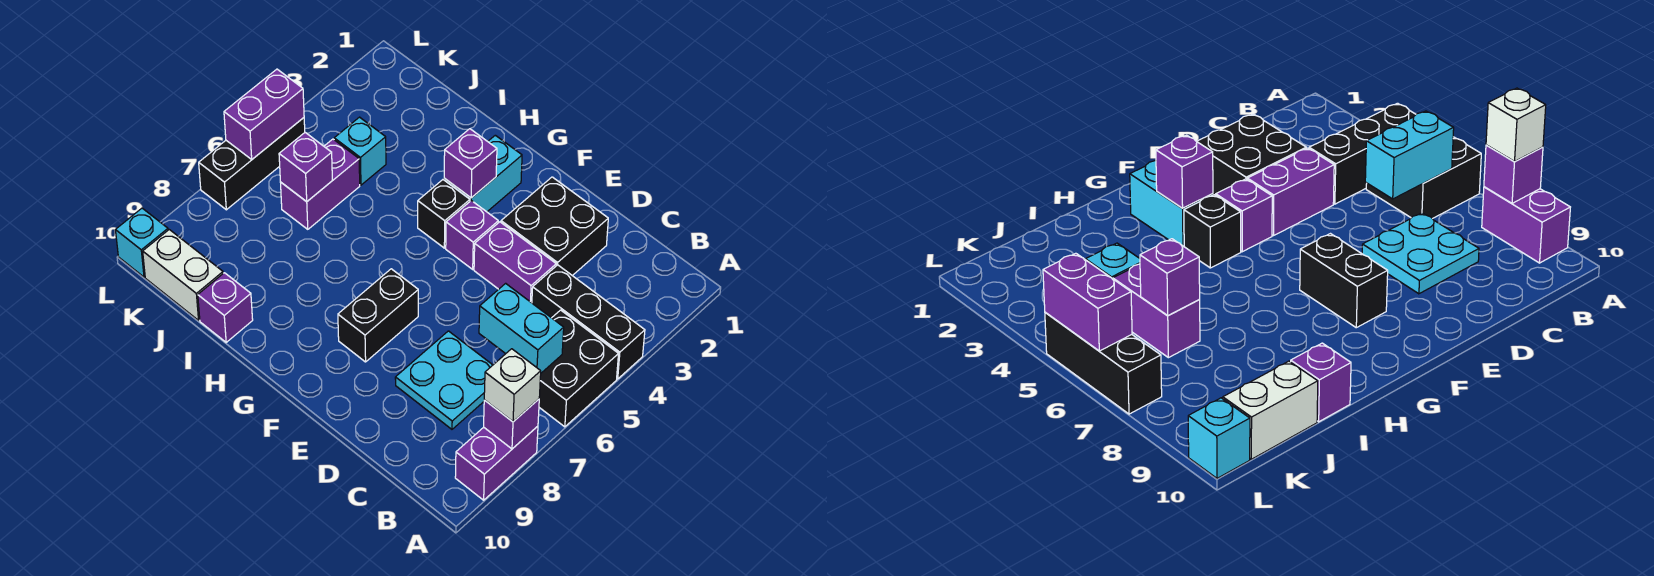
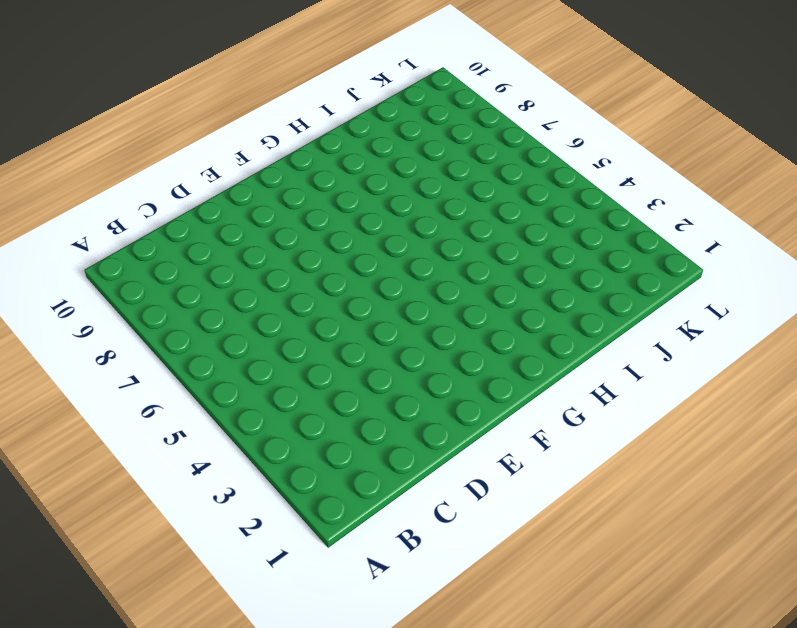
none -> black 1x3 brick [532,265,645,379]
none -> black 2x2 brick [539,310,619,427]
none -> purple 1x2 brick [455,426,538,500]

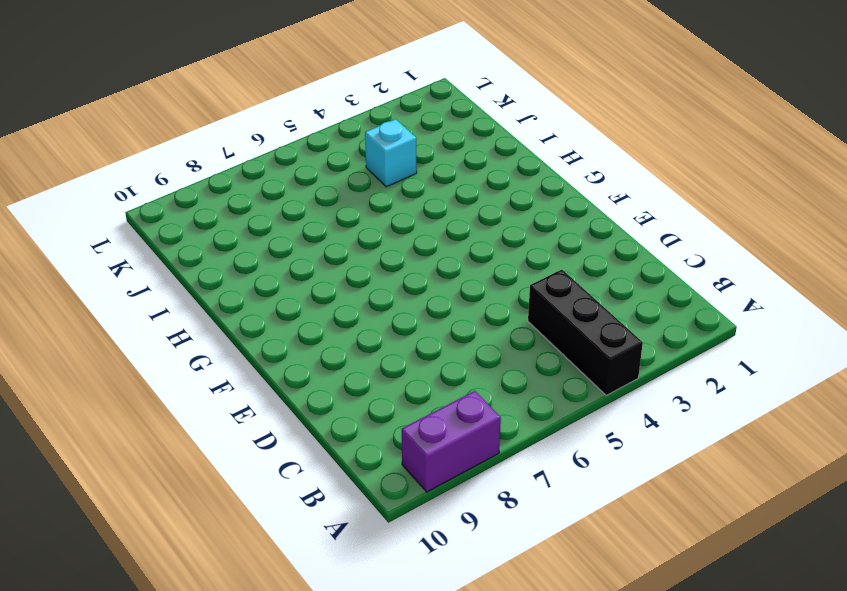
none -> black 2x2 brick [539,310,619,427]
none -> cyan 2x2 plate [395,331,492,429]
none -> black 2x2 brick [501,177,608,276]

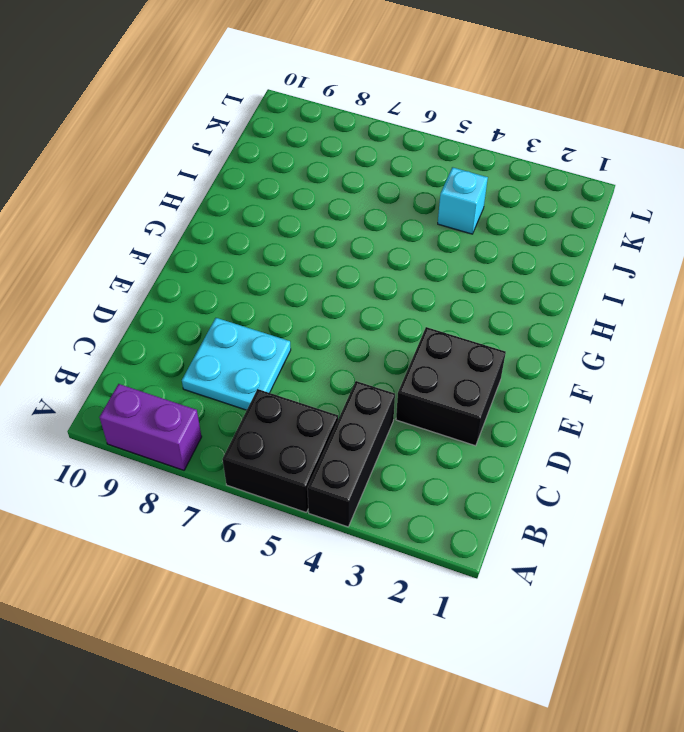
none -> purple 1x2 brick [474,222,556,303]
none -> purple 1x1 brick [446,201,498,269]
none -> black 1x2 brick [338,269,418,362]

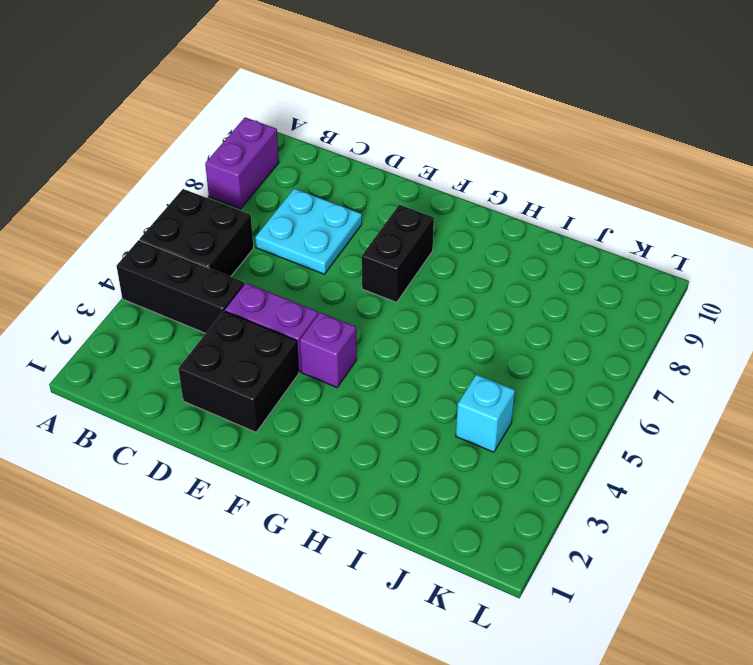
none -> cyan 1x2 brick [444,135,522,212]
none -> black 1x1 brick [418,180,470,248]
none -> purple 1x1 brick [198,273,253,342]

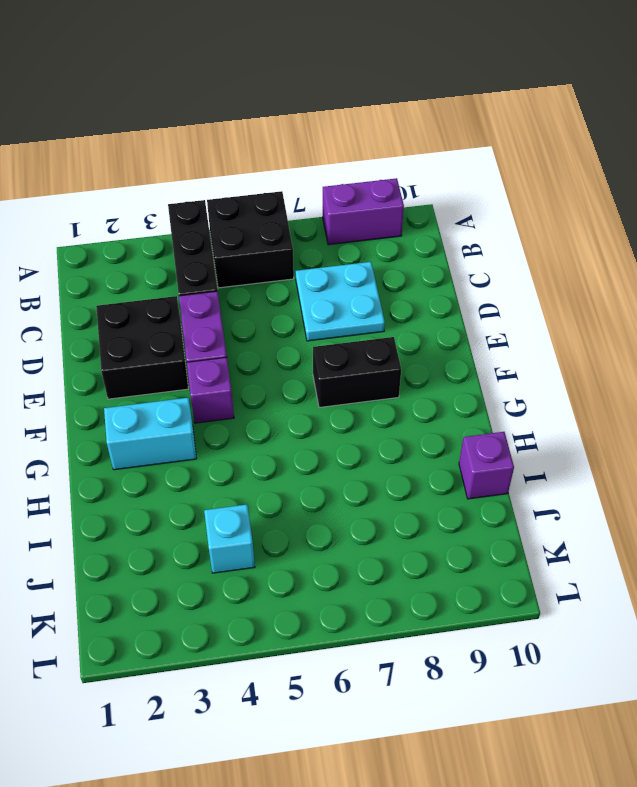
none -> black 1x1 brick [418,180,470,248]
none -> purple 1x2 brick [280,139,360,229]
none -> white 1x2 brick [143,230,223,320]

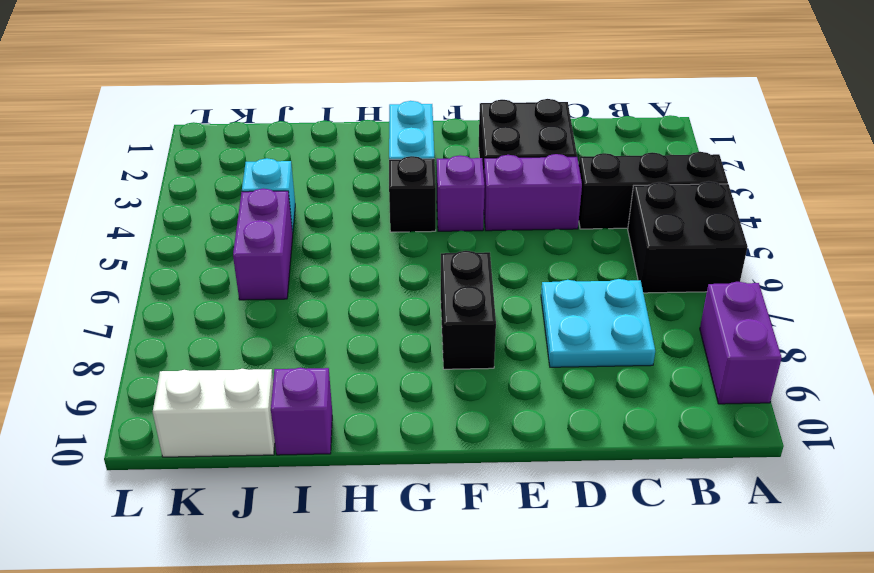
none -> black 1x3 brick [199,118,305,210]
none -> cyan 1x1 brick [116,208,168,277]
none -> purple 1x1 brick [484,399,539,449]

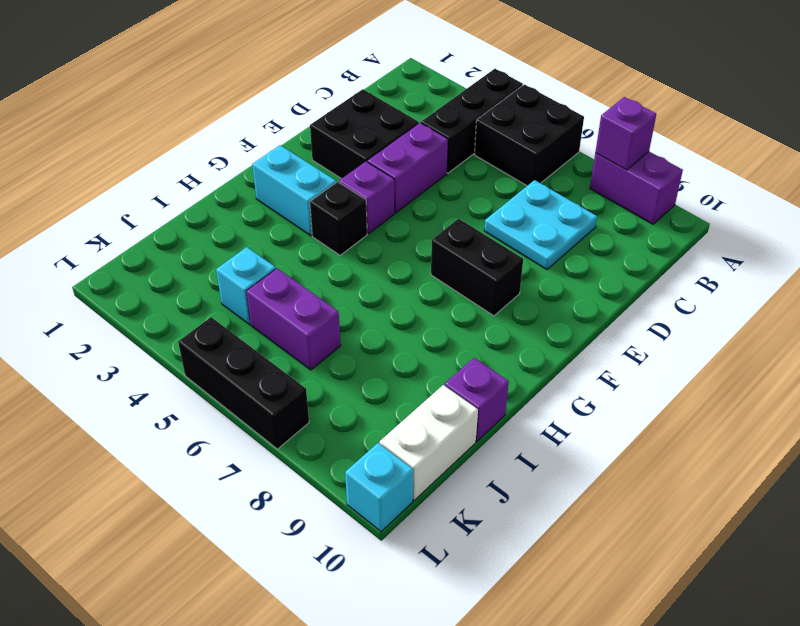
none -> cyan 1x2 brick [479,283,564,373]
none -> purple 1x1 brick [444,129,497,198]
none -> purple 1x1 brick [279,133,332,202]

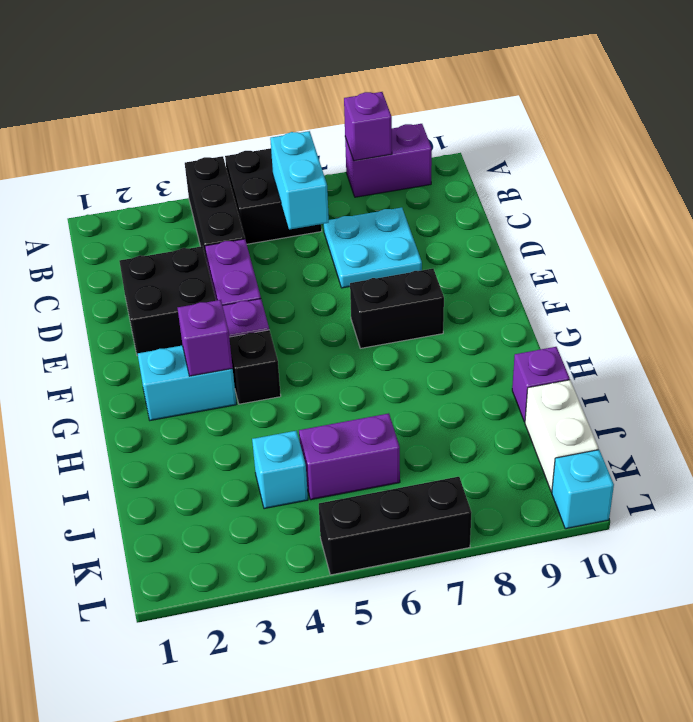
none -> purple 1x1 brick [279,133,332,202]
none -> purple 1x2 brick [224,69,304,159]
none -> white 1x1 brick [484,349,541,422]

